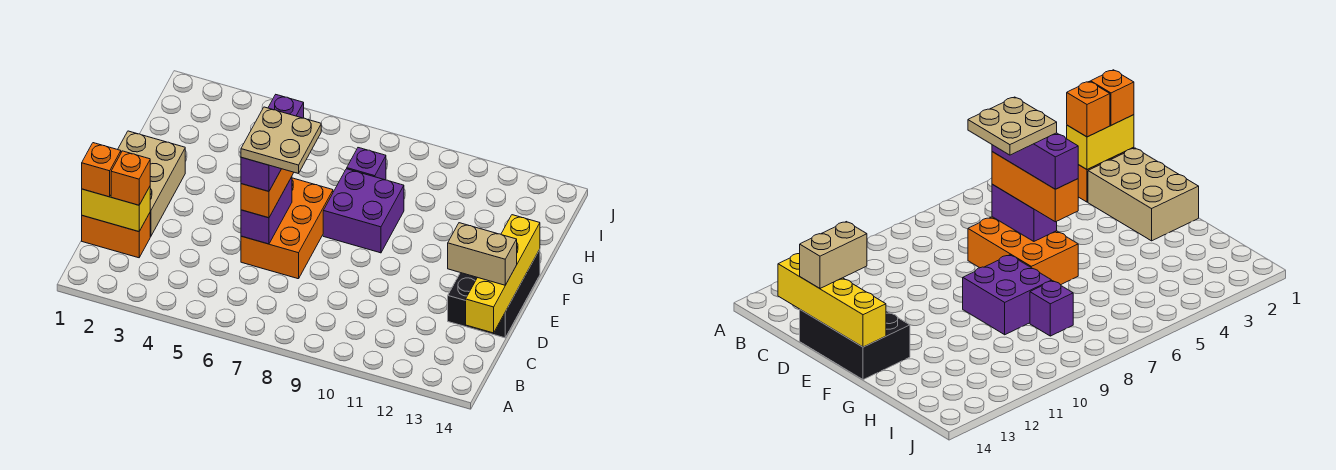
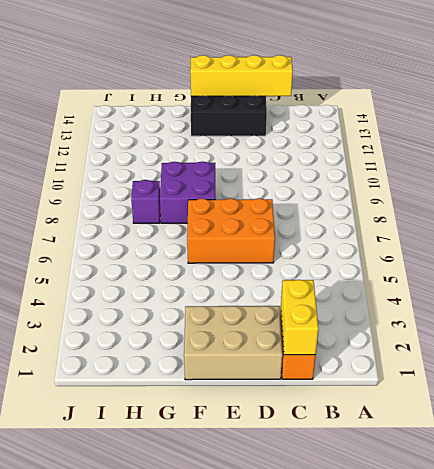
none -> purple 1x2 brick [241,177,292,244]
none -> orange 1x1 brick [82,143,121,197]
none -> orange 1x1 brick [111,151,150,205]

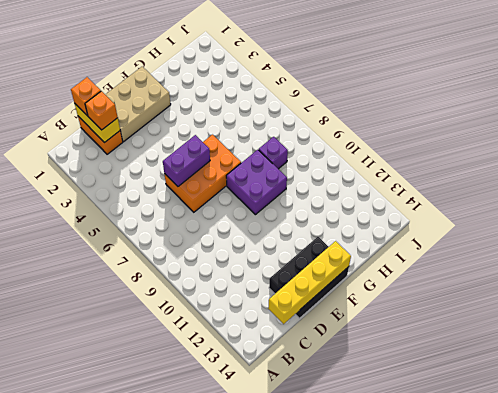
none -> orange 1x3 brick [241,169,294,218]
none -> tan 1x2 brick [448,223,517,285]
none -> purple 1x3 brick [241,95,304,191]

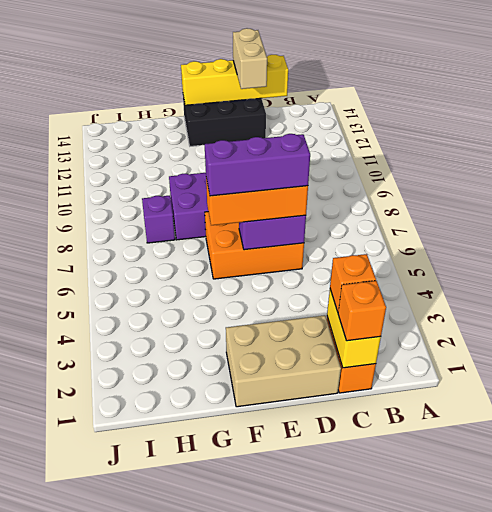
none -> tan 2x2 plate [241,107,321,174]

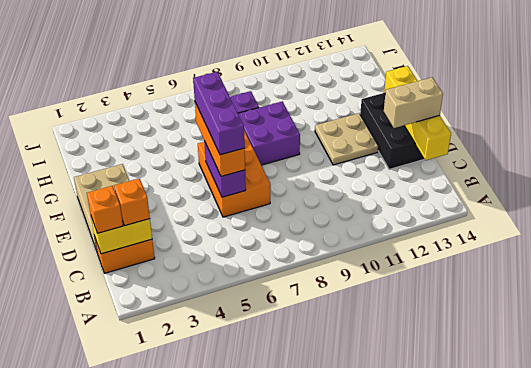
tan 2x2 plate [315,113,378,165] -> tan 2x2 plate moved to [241,107,321,174]

